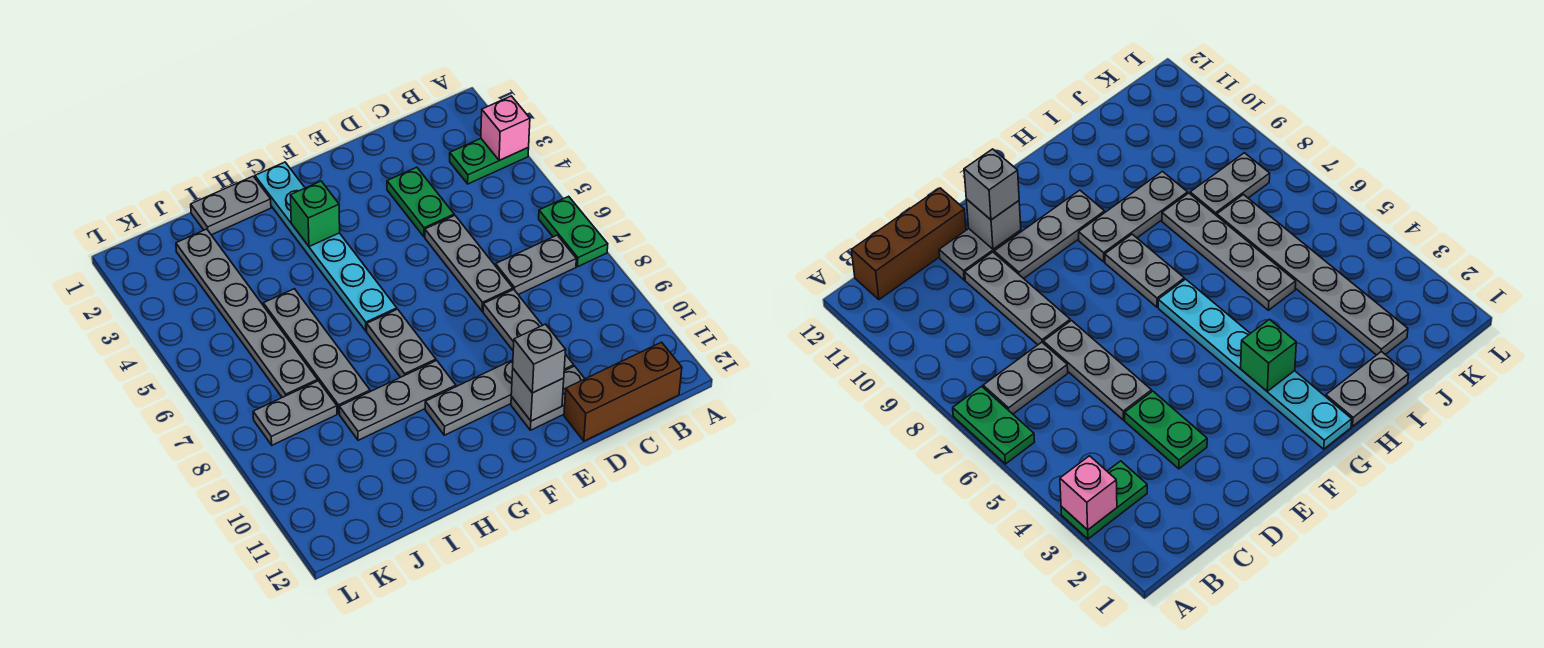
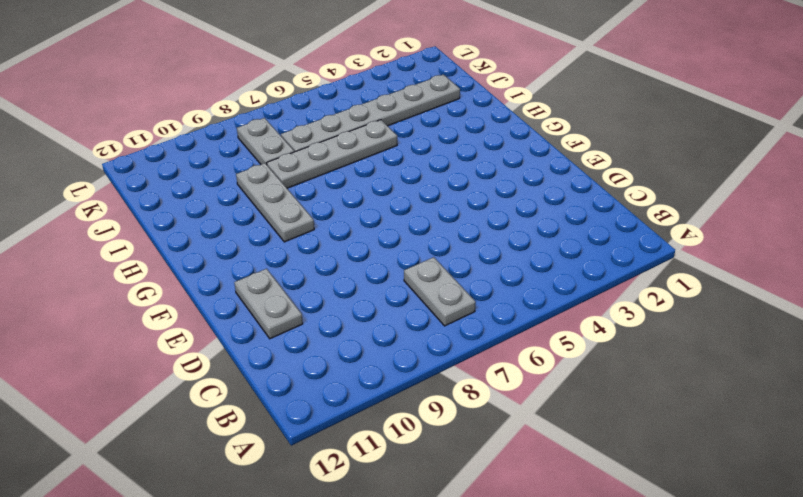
none -> green 1x2 plate [450,139,529,184]
none -> green 1x2 plate [539,196,608,267]
none -> brown 1x3 brick [564,342,682,441]

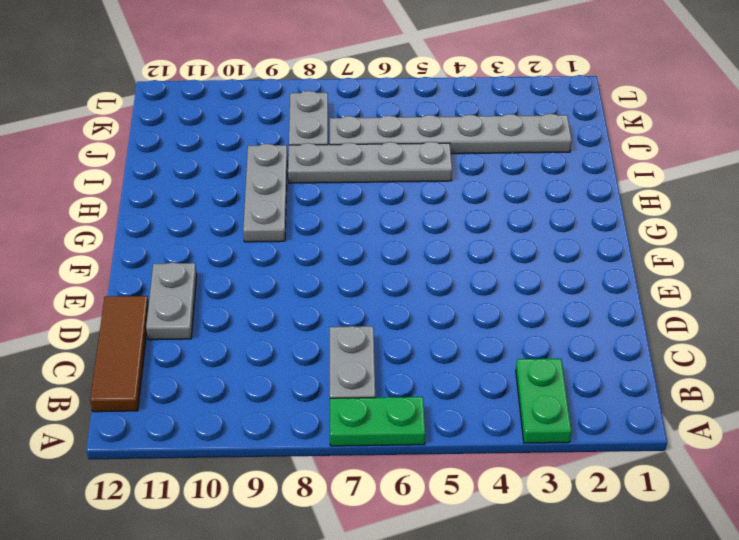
brown 1x3 tile [90,296,149,412] -> brown 1x3 brick [564,342,682,441]
none -> green 1x2 plate [387,167,454,237]
none -> grey 1x3 plate [425,215,513,311]
none -> grey 1x3 plate [483,290,574,371]

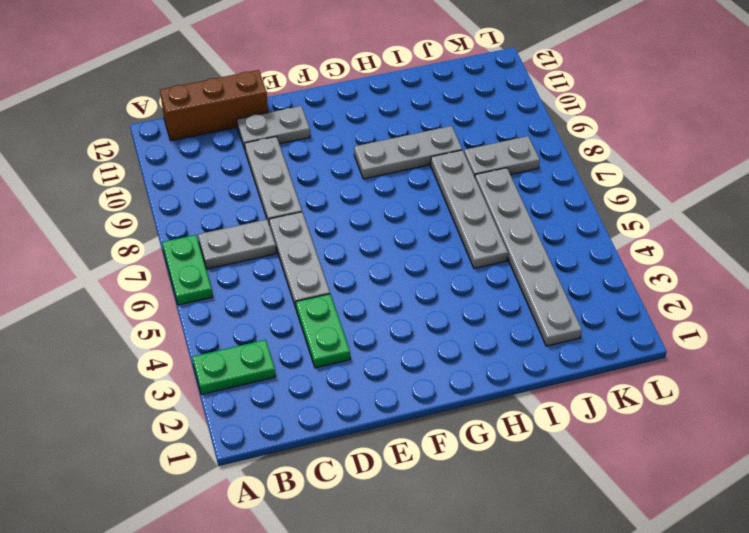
none -> grey 1x3 plate [425,360,513,435]
none -> cyan 1x6 plate [255,162,397,331]
none -> grey 1x2 plate [367,309,436,377]

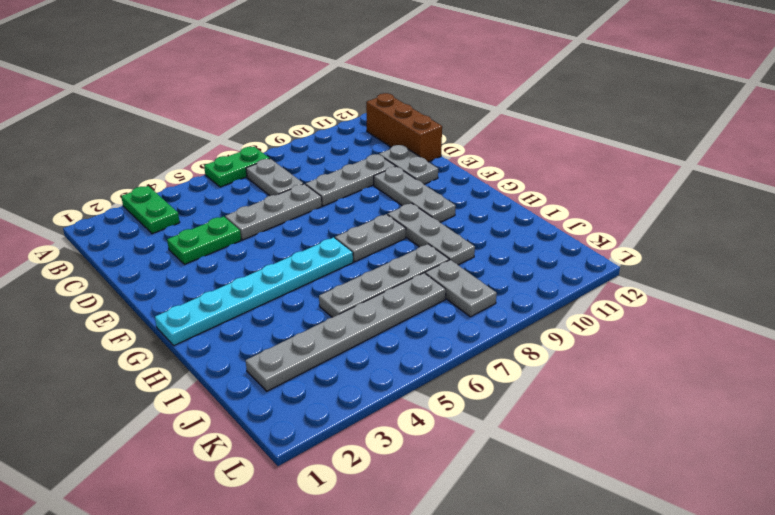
none -> grey 1x2 plate [191,176,271,235]
none -> pink 1x1 brick [481,96,530,161]
none -> grey 1x1 brick [511,369,564,421]

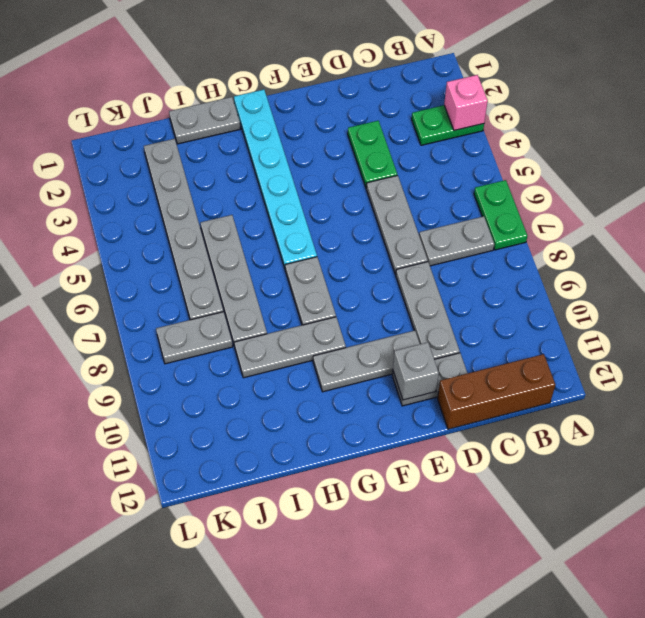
none -> green 1x1 brick [290,181,340,247]
none -> grey 1x1 brick [513,324,566,393]

